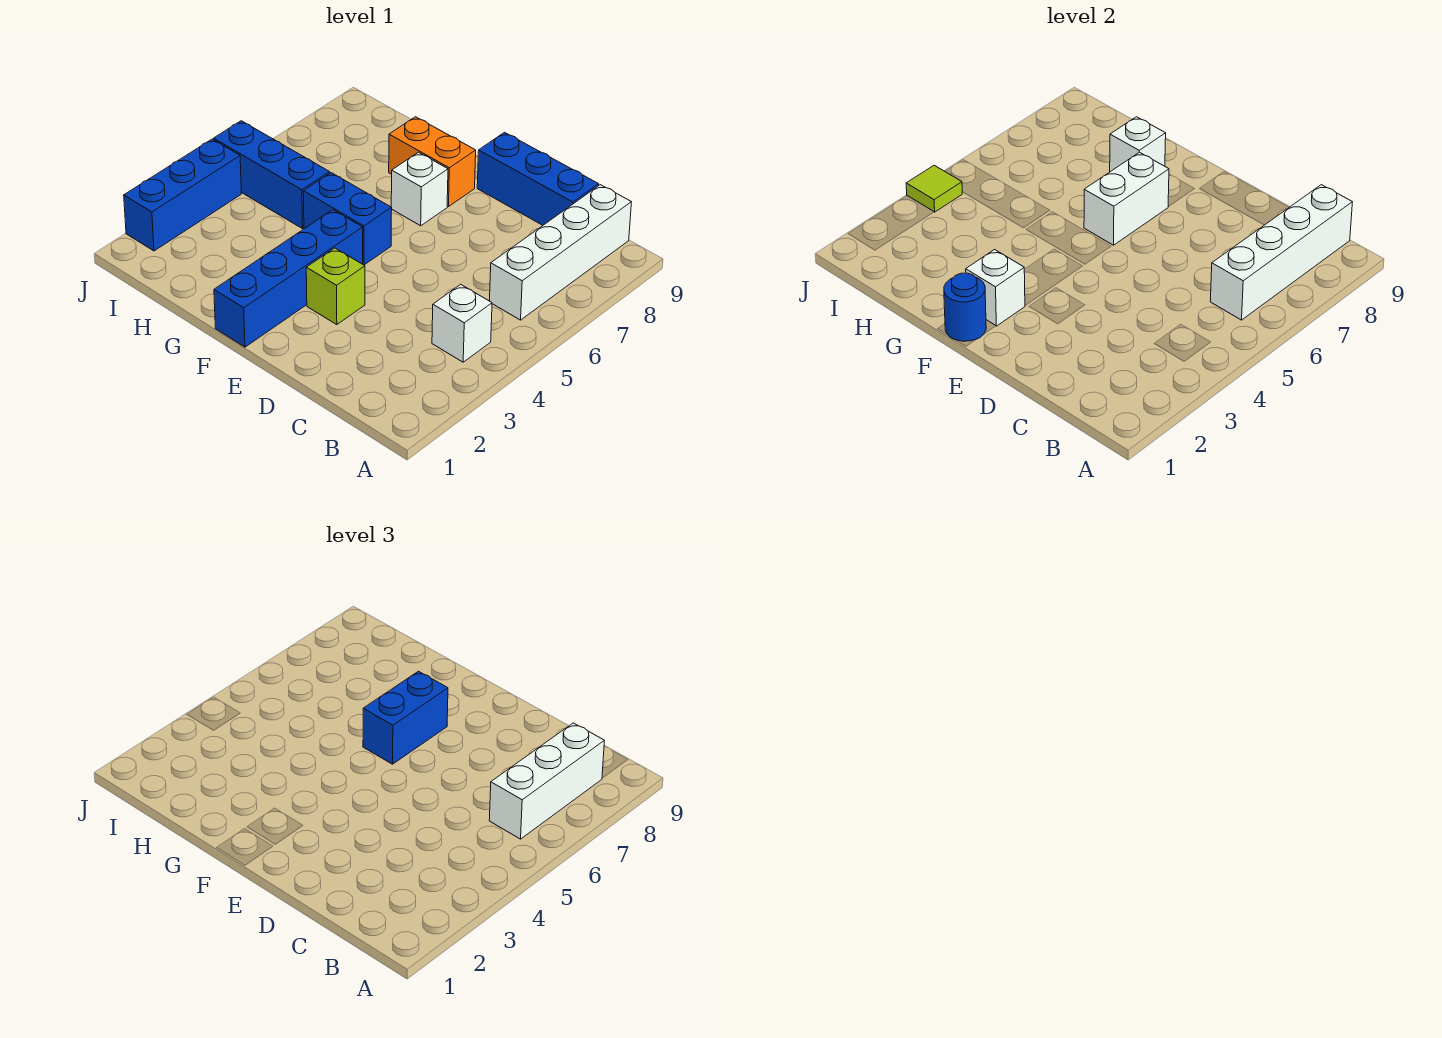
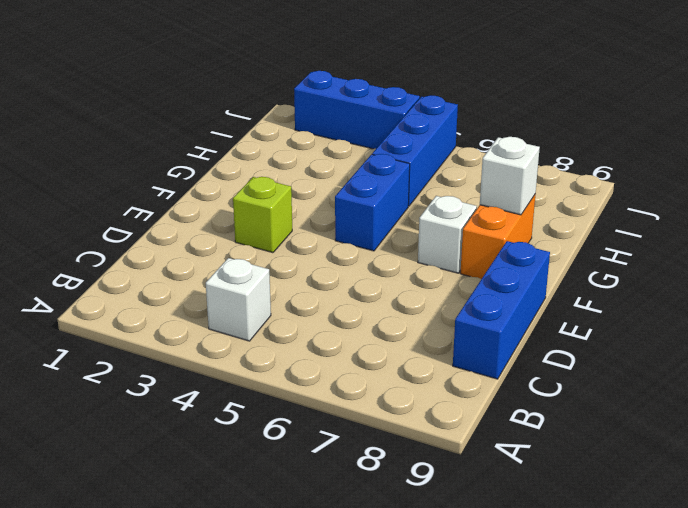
none -> white 1x4 brick [490,185,631,320]
none -> blue 1x4 brick [214,210,363,347]
none -> white 1x4 brick [1210,185,1352,320]

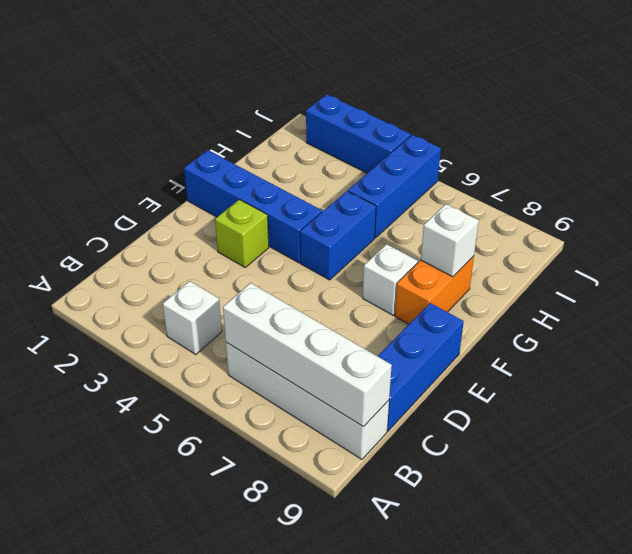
none -> blue 1x1 round brick [944,273,986,341]
none -> white 1x1 brick [966,250,1025,326]
none -> white 1x2 brick [1084,152,1169,245]

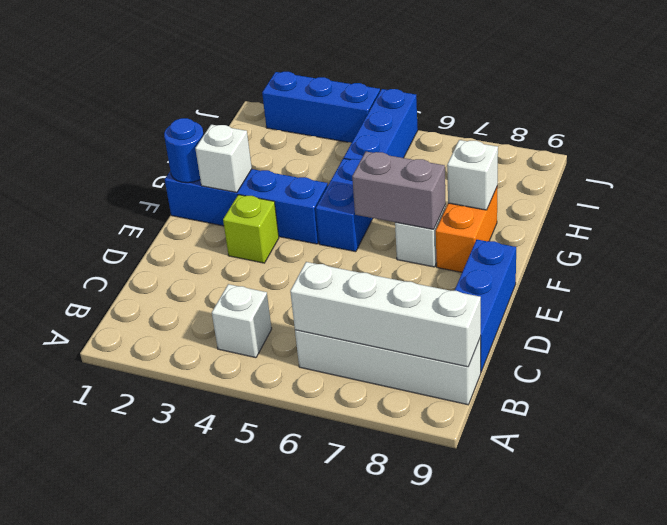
grey 1x2 brick [352,152,446,230] -> white 1x2 brick [1084,152,1169,245]
none -> lime 1x1 tile [906,165,962,212]
none -> white 1x3 brick [489,723,604,839]
none -> blue 1x2 brick [363,671,448,764]

